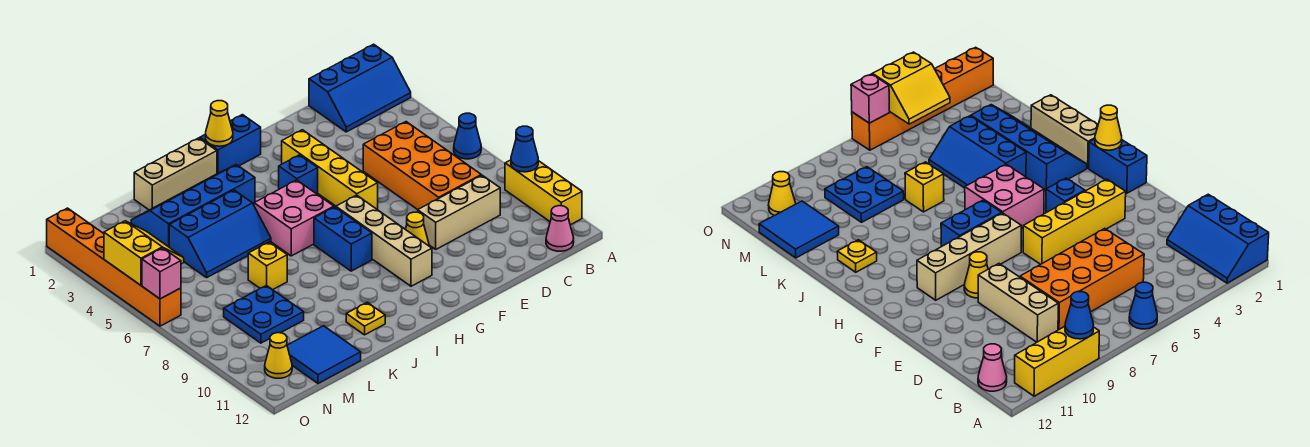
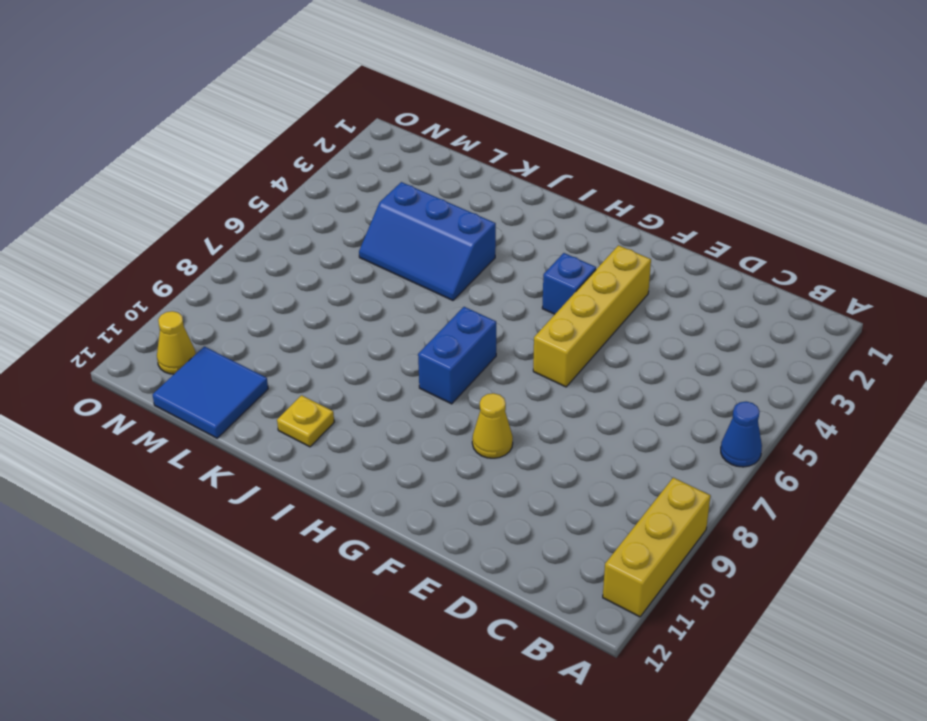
none -> blue 2x3 slope [309,44,411,132]
none -> pink 1x1 cone [546,206,574,251]
none -> orange 2x4 brick [363,122,481,210]

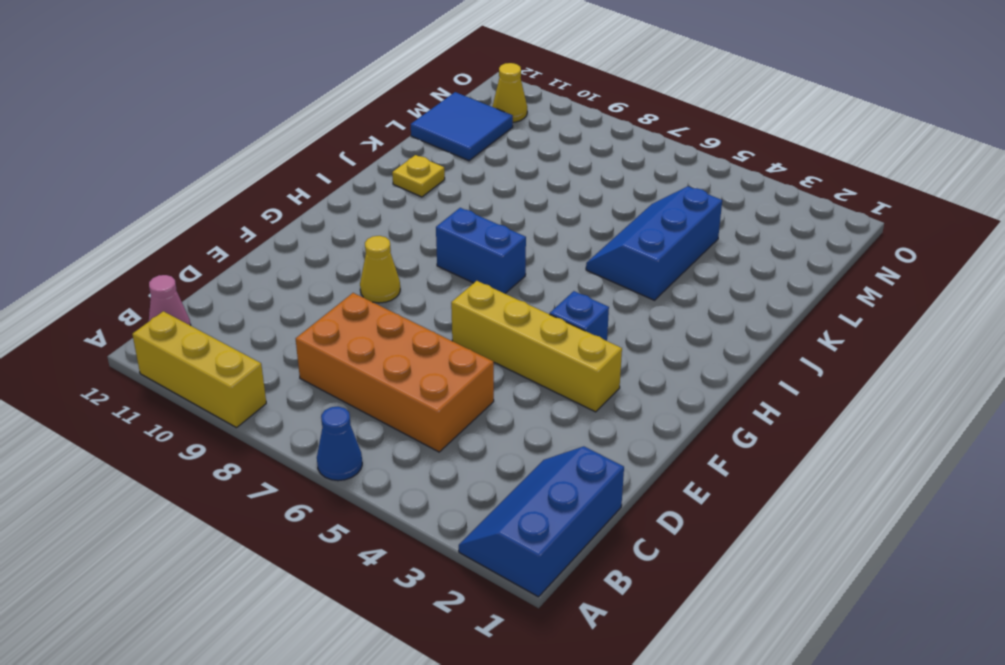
none -> tan 1x3 brick [418,175,500,249]
none -> blue 1x2 brick [200,115,261,174]
none -> tan 1x4 brick [336,195,432,286]

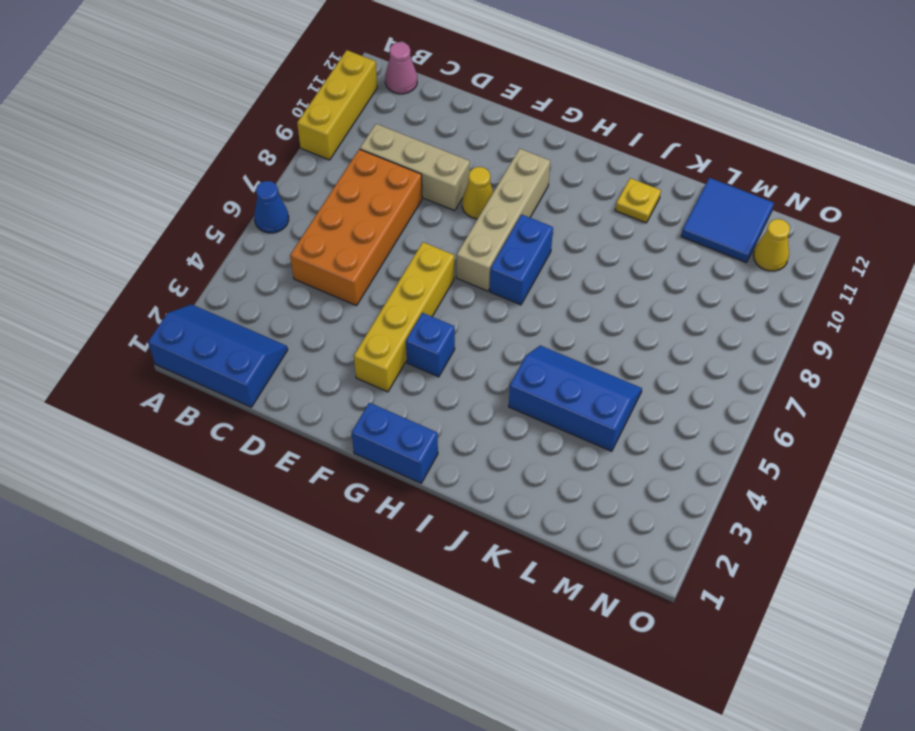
none -> pink 2x2 brick [254,180,334,256]
none -> tan 1x3 brick [134,138,217,210]
none -> blue 2x4 slope [131,165,255,247]

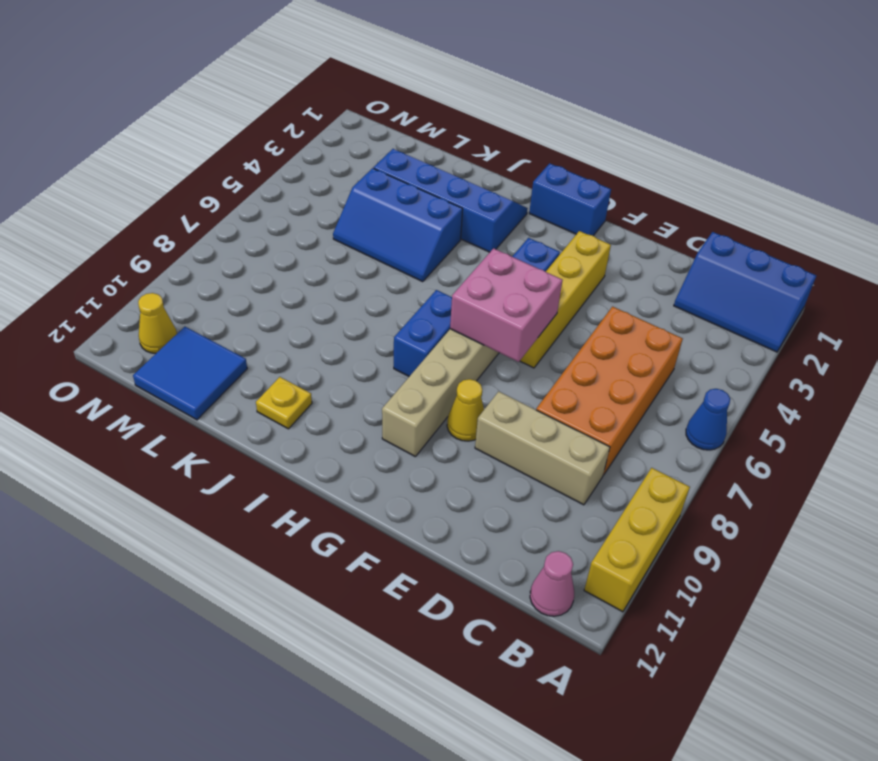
pink 2x2 brick [450,248,563,362] -> pink 2x2 brick moved to [254,180,334,256]
none -> tan 1x3 brick [134,138,217,210]
none -> yellow 1x1 brick [248,242,287,290]
none -> blue 2x2 plate [224,285,304,343]

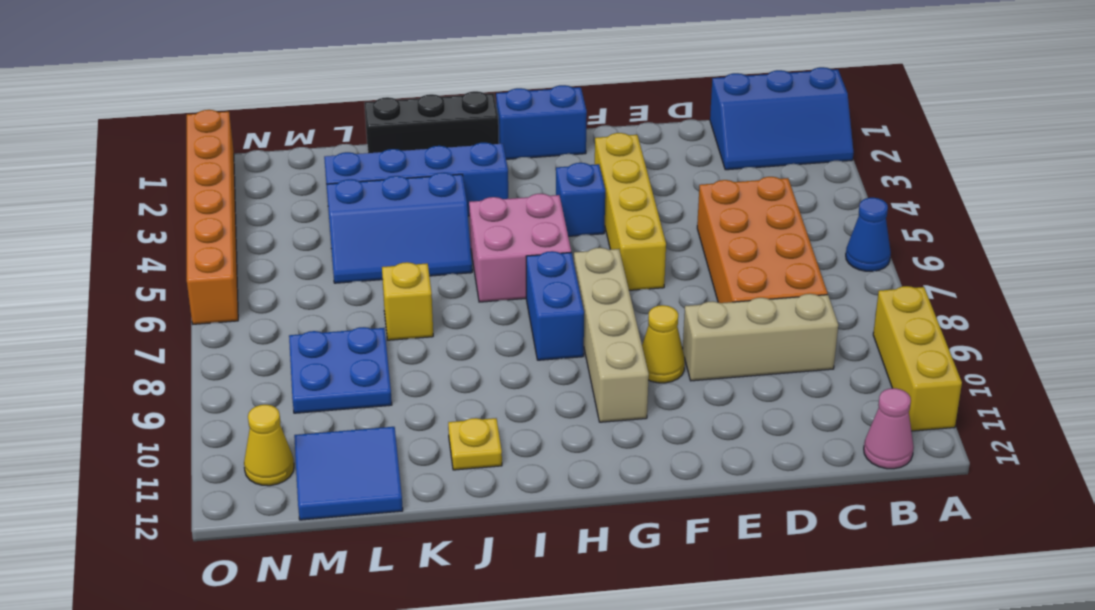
black 1x3 brick [365,91,499,153] -> tan 1x3 brick [134,138,217,210]
none -> blue 1x1 cone [511,126,538,172]
none -> yellow 1x1 cone [206,101,233,146]
none -> yellow 2x2 slope [104,221,184,285]

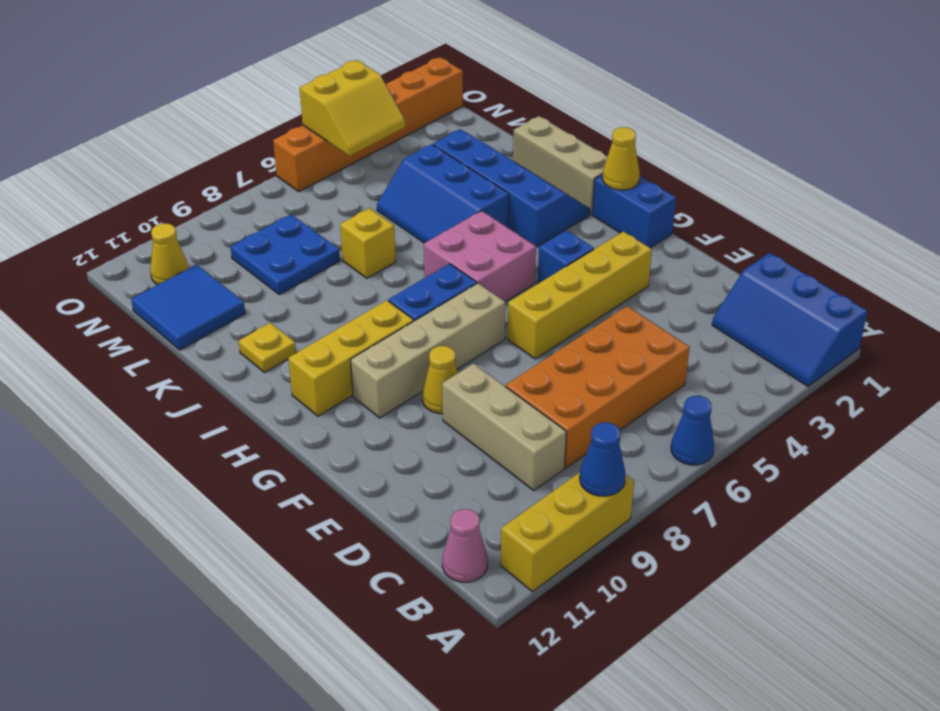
yellow 1x3 brick [288,300,414,416] -> none
none -> pink 1x1 brick [142,248,181,299]

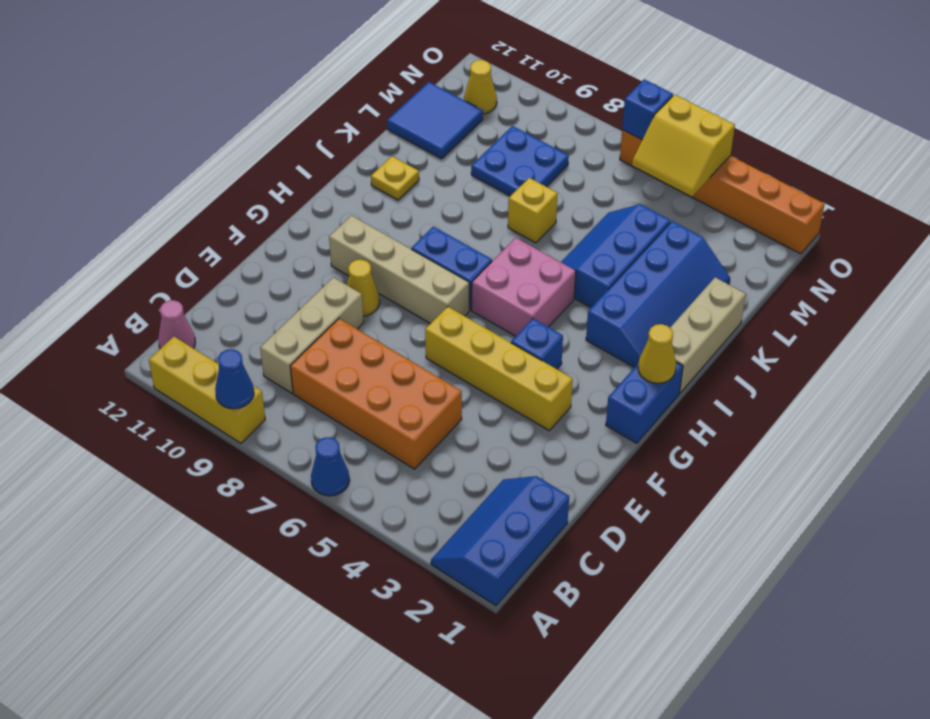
blue 1x1 brick [622,79,673,140] -> pink 1x1 brick [142,248,181,299]

